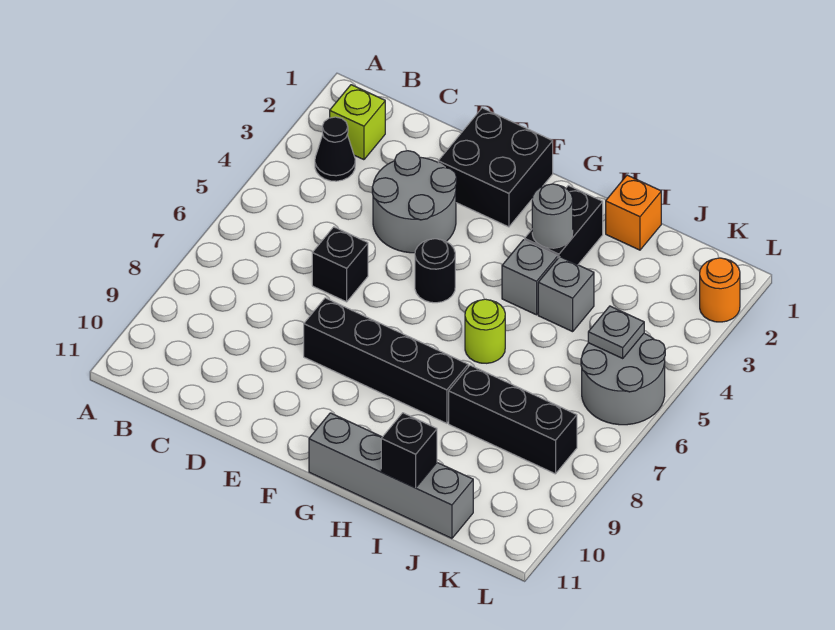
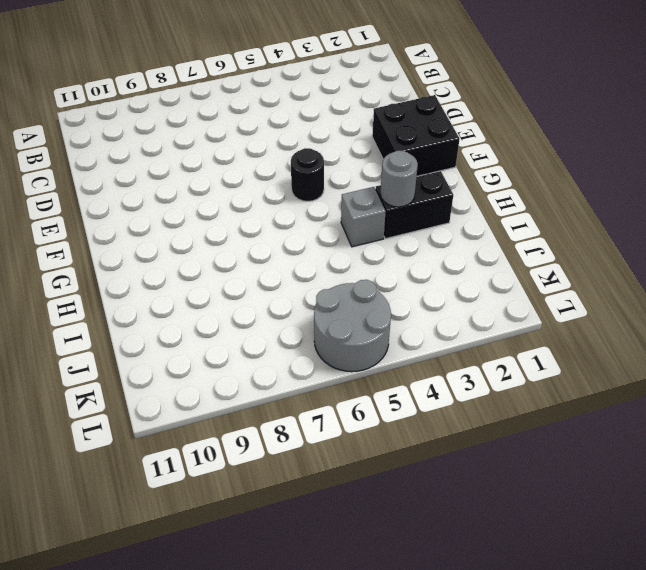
none -> lime 1x1 brick [330,85,385,160]
none -> black 1x1 cone [315,117,355,181]
none -> grey 2x2 round brick [372,151,457,253]

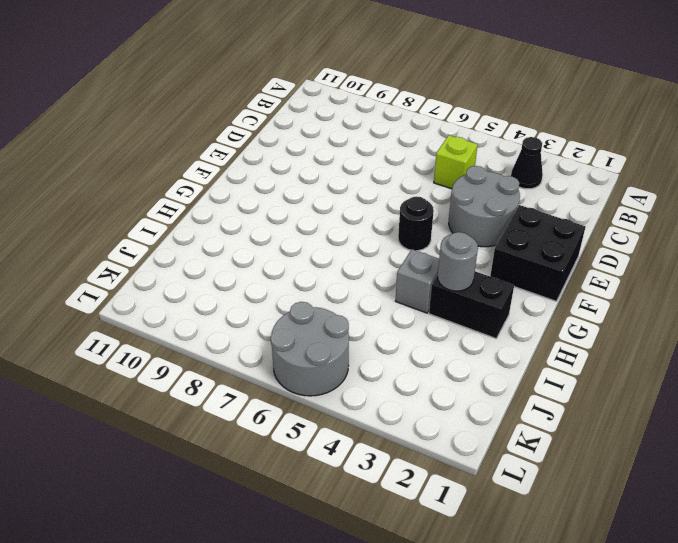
lime 1x1 brick [434,135,478,189] -> lime 1x1 brick moved to [330,85,385,160]
none -> black 1x1 brick [312,227,368,302]
none -> black 1x4 brick [304,298,468,423]
none -> grey 1x4 brick [309,413,473,538]

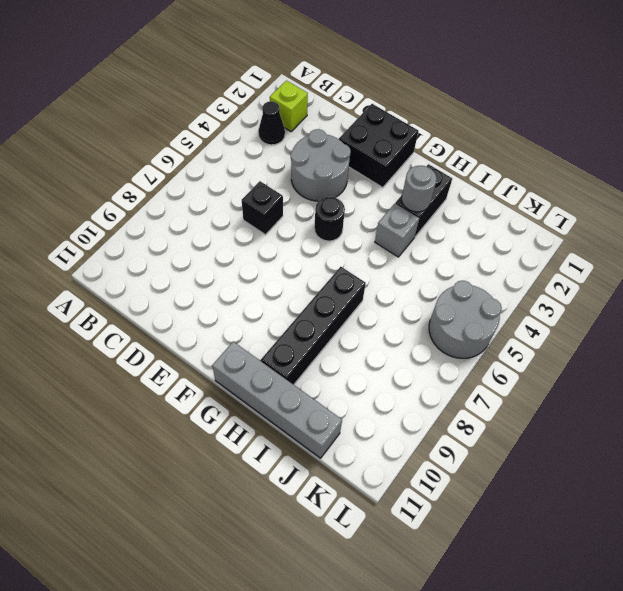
black 1x4 brick [261,267,366,385] -> black 1x4 brick turned to [304,298,468,423]
none -> lime 1x1 round brick [465,299,505,363]
none -> orange 1x1 brick [606,175,661,250]
none -> grey 1x1 brick [538,257,594,332]

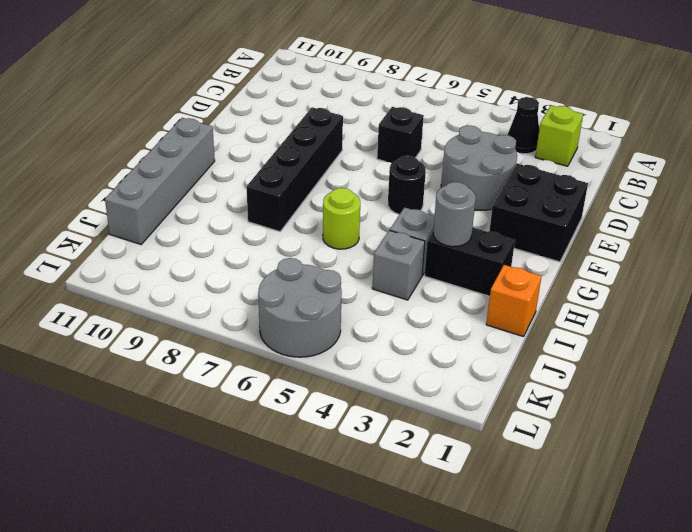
none -> black 1x3 brick [449,365,577,474]
none -> orange 1x1 round brick [700,258,740,322]
none -> black 1x1 brick [381,413,437,488]

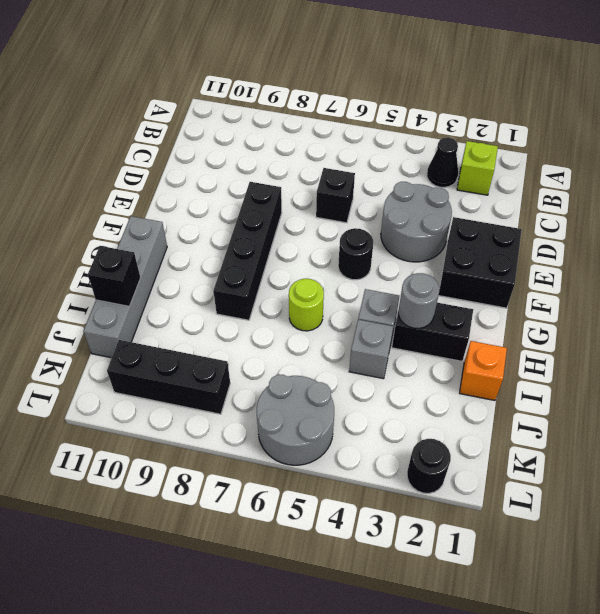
black 1x3 brick [107,340,230,414] -> black 1x3 brick turned to [449,365,577,474]
black 1x1 round brick [407,439,451,493] -> orange 1x1 round brick [700,258,740,322]
none -> grey 1x1 plate [588,306,644,358]

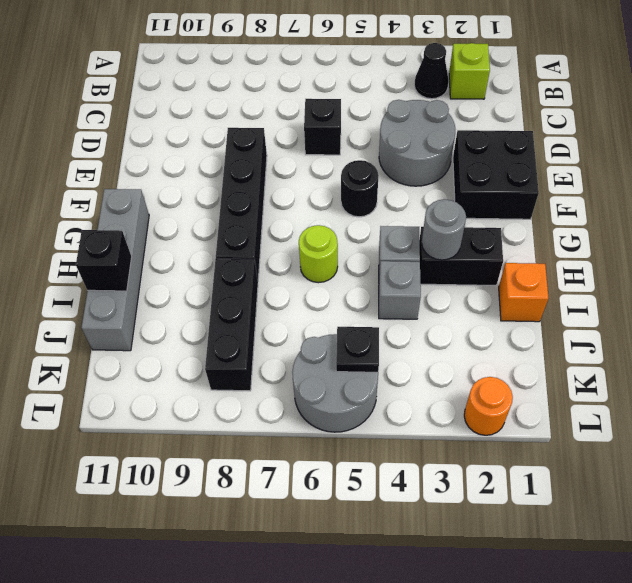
black 1x1 plate [336,327,379,372] -> grey 1x1 plate [588,306,644,358]

